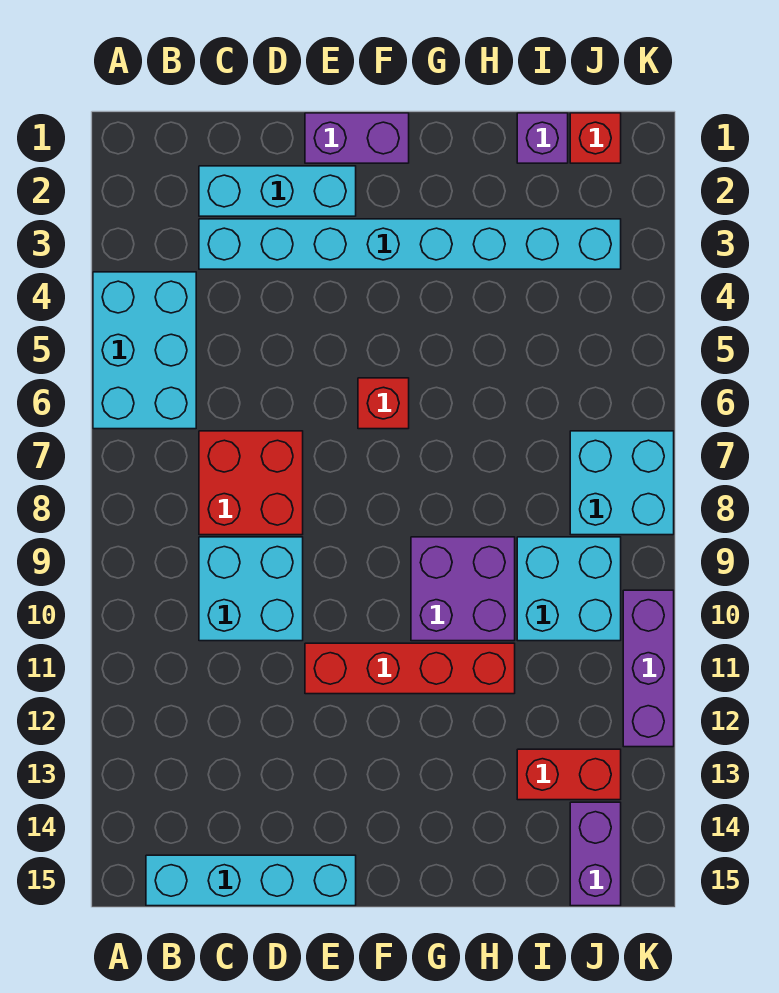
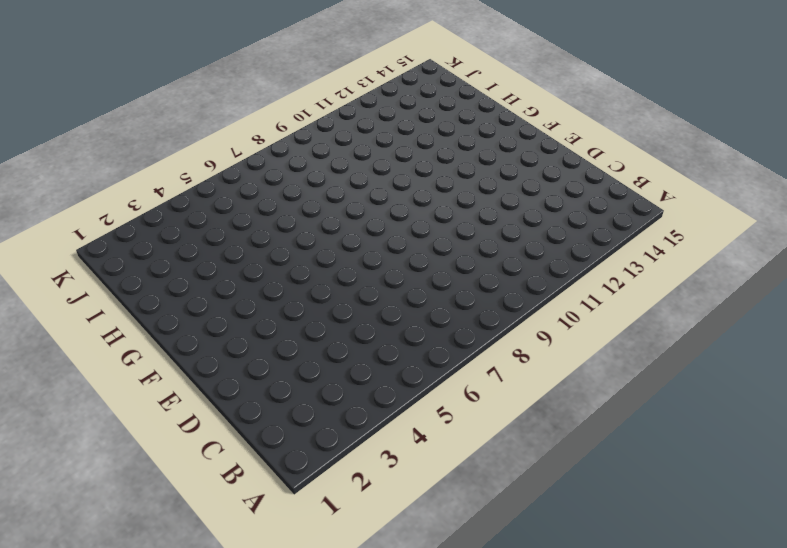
none -> cyan 2x3 brick [93,272,196,429]
none -> cyan 1x4 brick [146,855,356,906]
none -> cyan 1x3 brick [199,166,356,216]

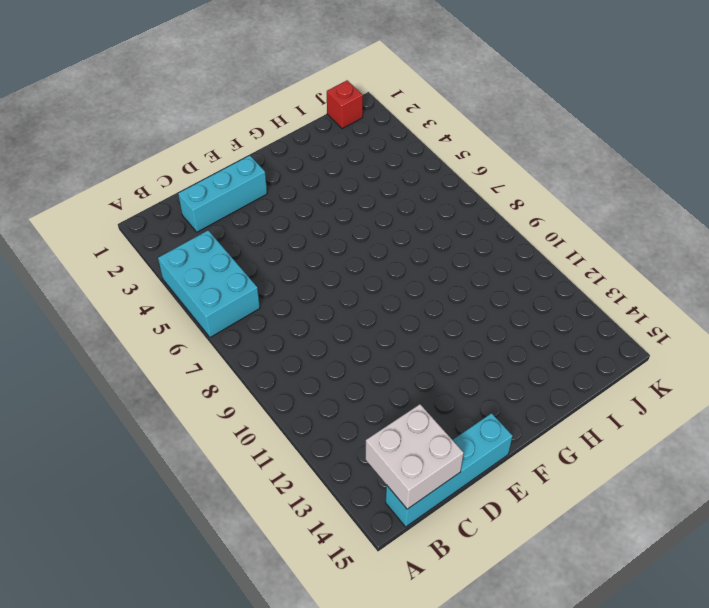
white 2x2 brick [365,404,464,509] -> none
none -> cyan 1x8 brick [199,219,621,269]
none -> red 2x2 brick [199,431,303,535]
none -> cyan 2x2 brick [199,537,303,641]

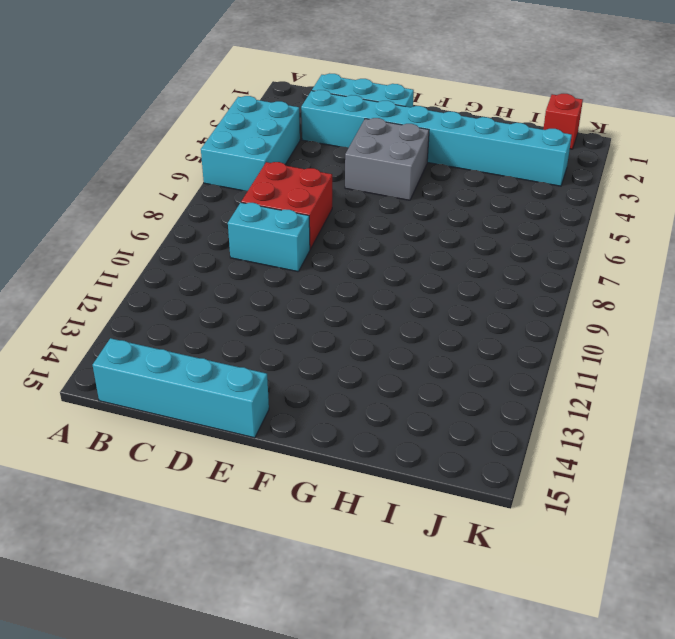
cyan 1x2 brick [228,203,310,272] -> cyan 2x2 brick [199,537,303,641]
grey 2x2 brick [345,118,429,200] -> none
none -> purple 1x2 brick [305,113,409,163]
none -> red 1x4 brick [305,643,515,694]
none -> red 1x1 brick [358,378,409,429]

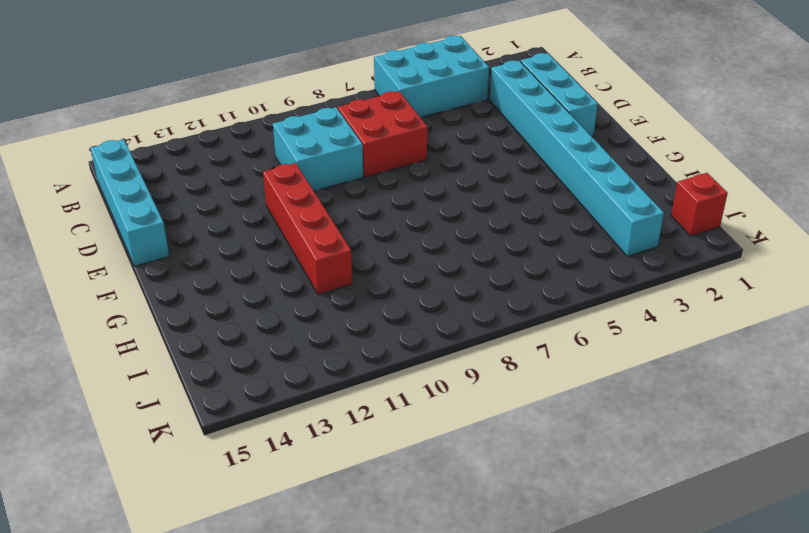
none -> purple 1x2 brick [305,113,409,163]
none -> red 1x1 brick [358,378,409,429]
none -> purple 2x2 brick [411,537,515,641]

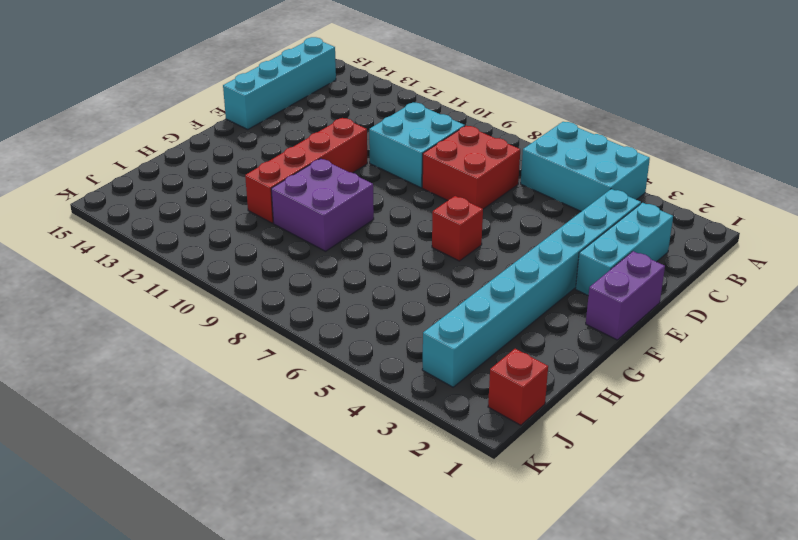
none -> purple 1x1 brick [517,113,568,163]
none -> cyan 2x2 brick [517,537,621,641]
none -> red 1x2 brick [517,749,621,800]

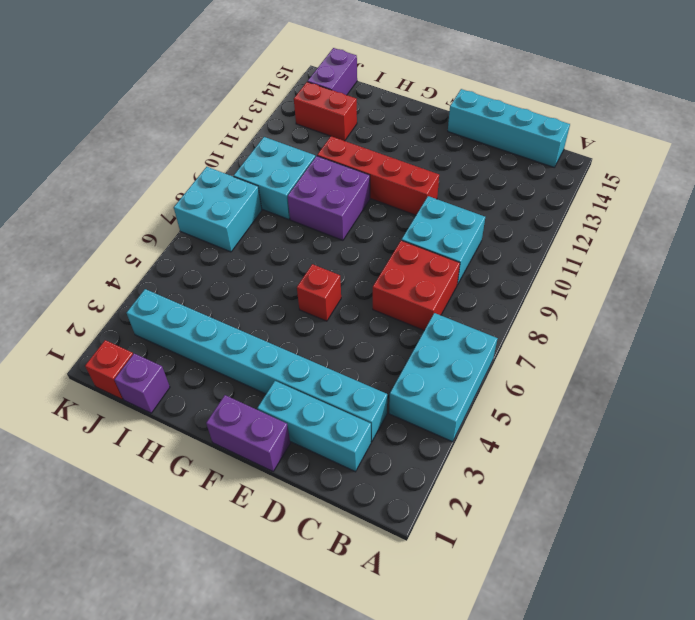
none -> purple 1x3 brick [623,590,674,747]

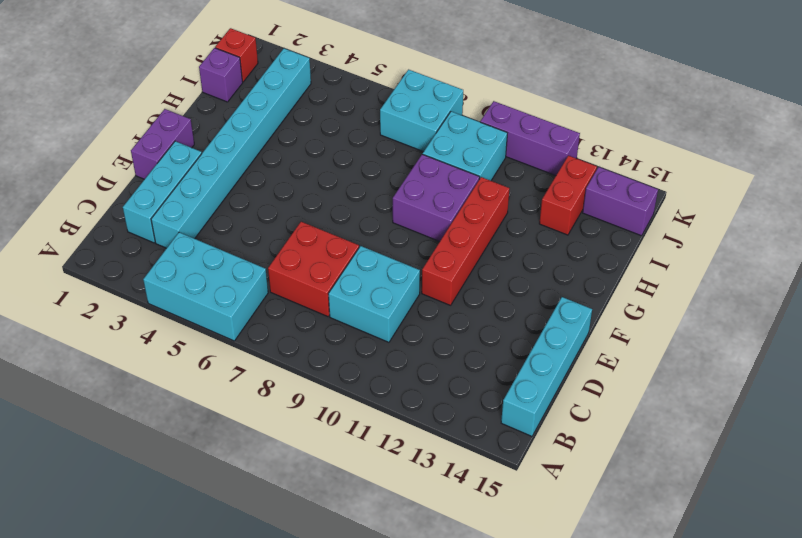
none -> red 1x1 brick [358,378,409,429]

